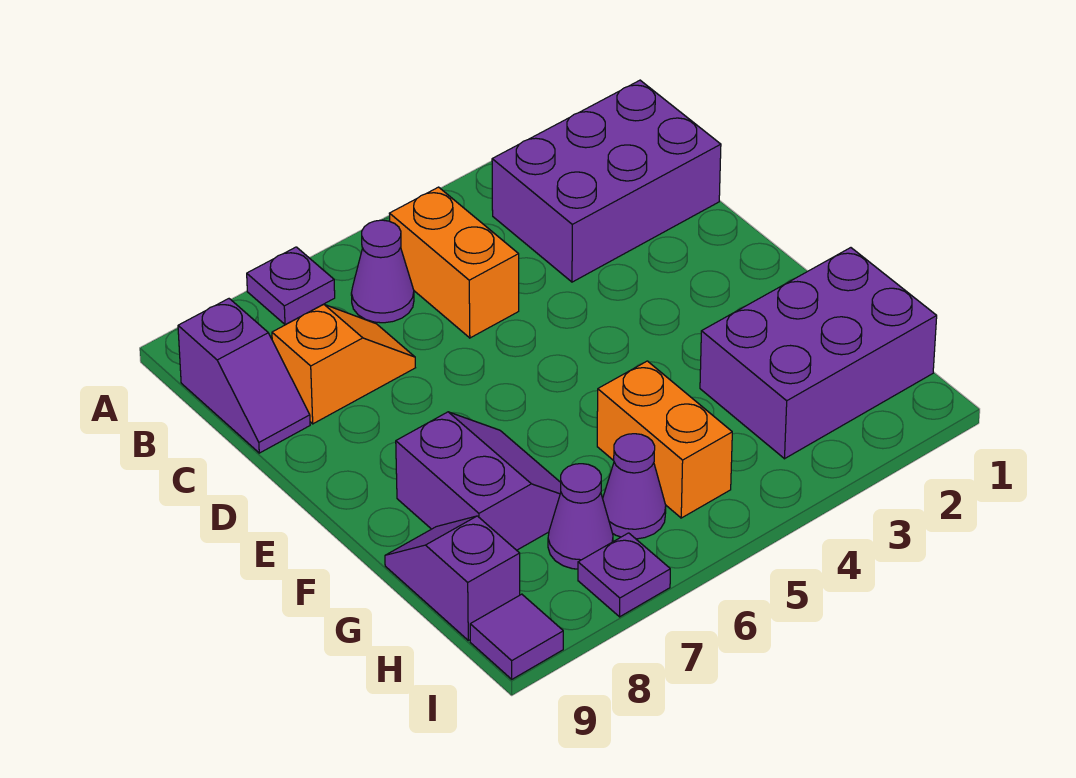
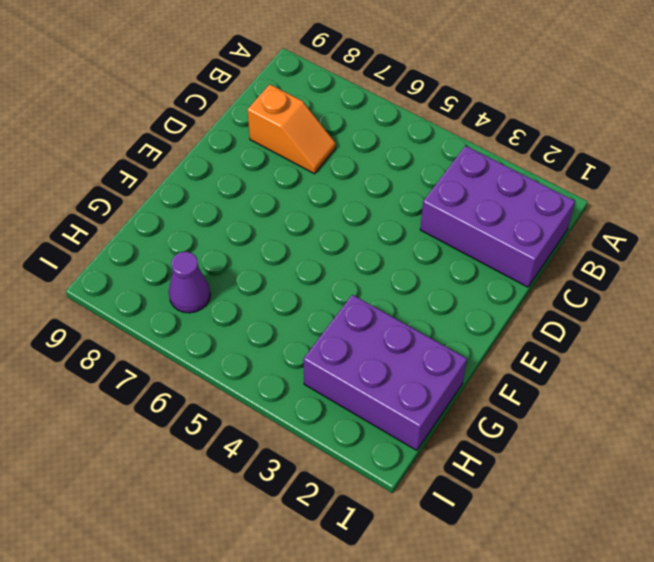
none -> purple 1x1 plate [247,247,335,325]
none -> orange 1x2 brick [389,187,519,338]
none -> purple 1x1 cone [351,220,414,323]

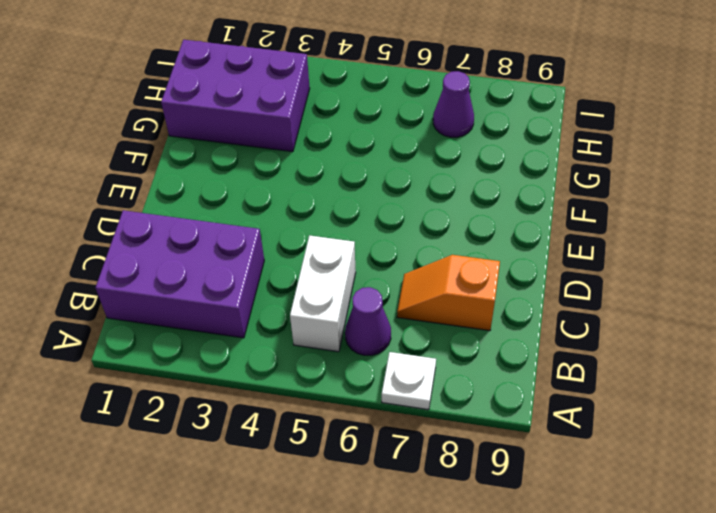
white 1x1 plate [382,352,436,410] -> purple 1x1 plate [247,247,335,325]
white 1x2 brick [290,235,356,352] -> orange 1x2 brick [389,187,519,338]
none -> purple 1x2 slope [178,299,310,453]
none -> purple 2x2 slope [396,412,561,550]
none -> orange 1x2 brick [597,361,732,518]

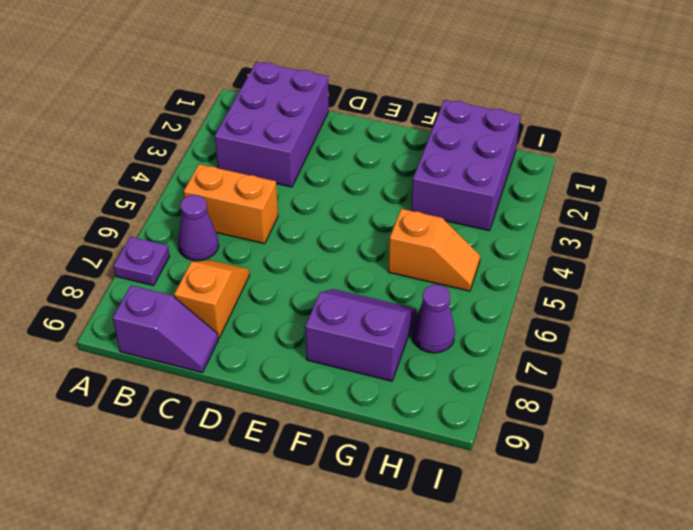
orange 1x2 slope [388,209,480,291] -> orange 1x2 brick [597,361,732,518]
none -> purple 1x2 slope [385,516,520,640]
none -> purple 1x1 cone [603,434,666,539]
none -> purple 1x1 plate [578,533,670,617]

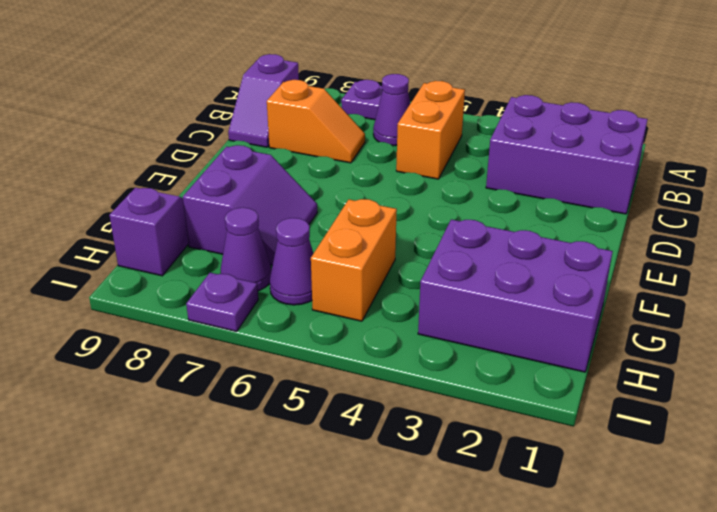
none -> purple 1x1 tile [470,594,563,679]

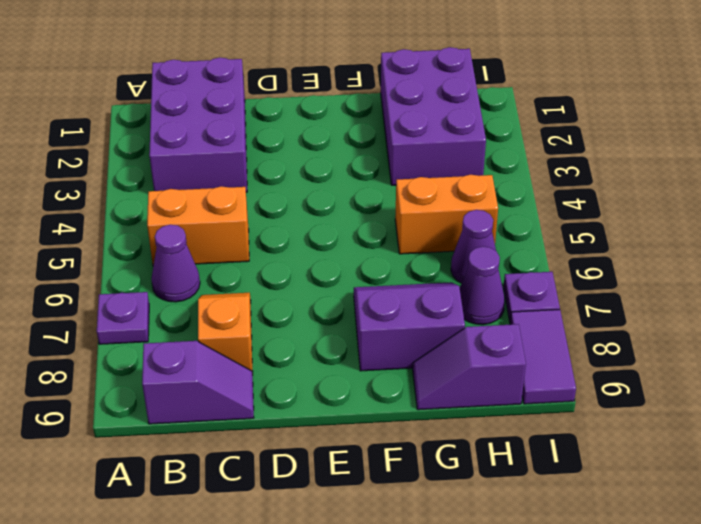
purple 1x2 tile [510,310,576,404] -> purple 1x1 tile [470,594,563,679]

